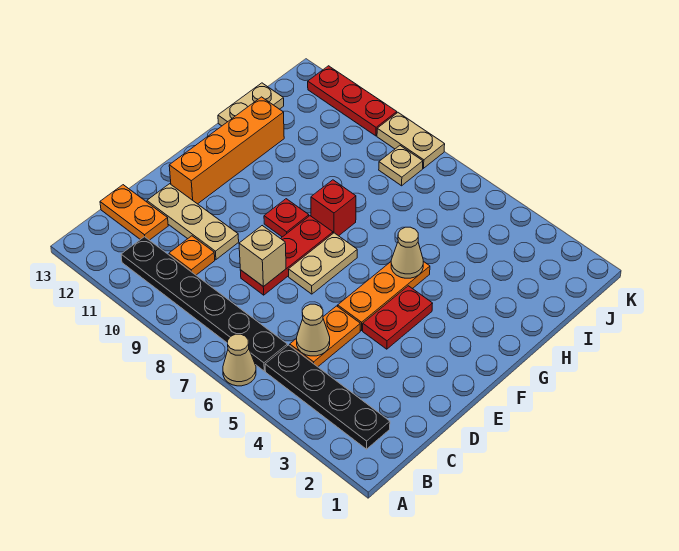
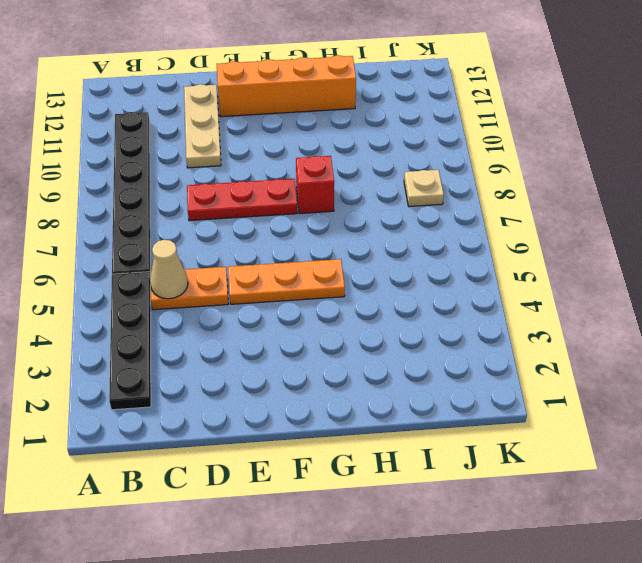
none -> tan 1x1 cone [223,334,256,386]
none -> orange 1x1 plate [169,236,215,275]
none -> orange 1x2 plate [100,185,168,240]

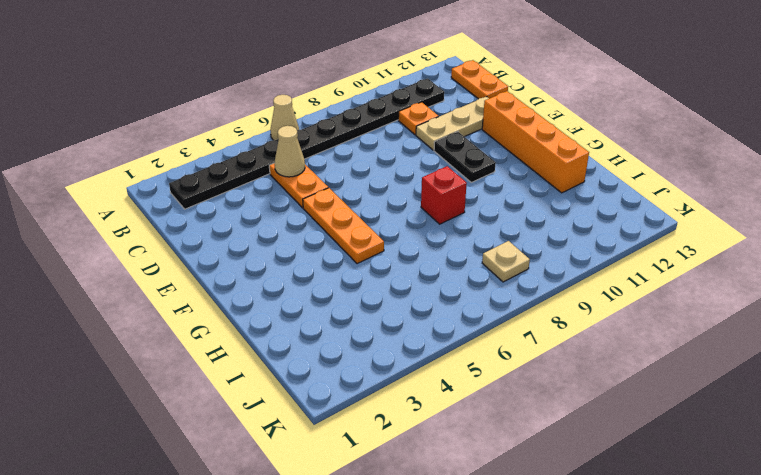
orange 1x2 plate [451,60,508,99] -> orange 1x2 plate turned to [100,185,168,240]
black 1x2 plate [434,132,496,182] -> none
none -> red 1x3 plate [240,216,333,295]
none -> red 1x2 plate [363,286,433,349]
none -> tan 1x2 plate [288,233,357,294]

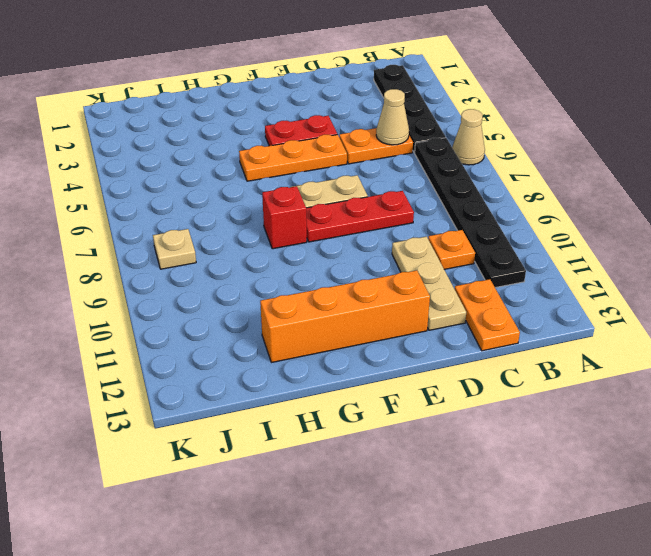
none -> red 1x1 plate [264,199,309,237]
none -> tan 1x2 plate [218,83,284,126]
none -> tan 1x2 plate [377,113,445,168]

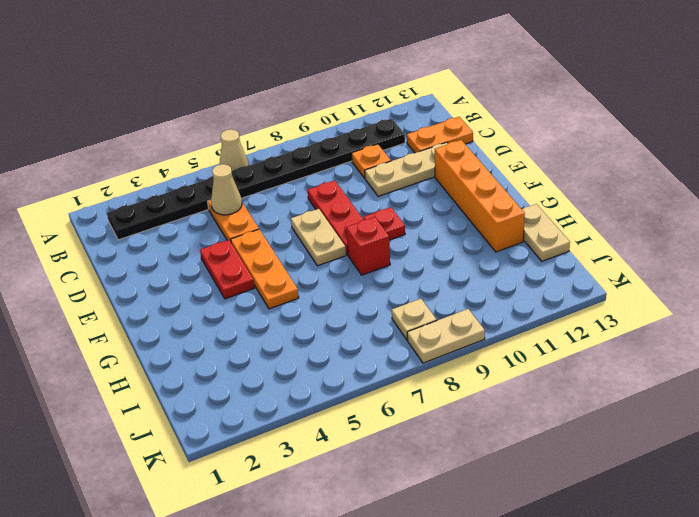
none -> red 1x3 plate [308,66,397,136]
none -> tan 1x1 brick [239,226,286,287]
none -> tan 1x1 cone [391,227,423,278]

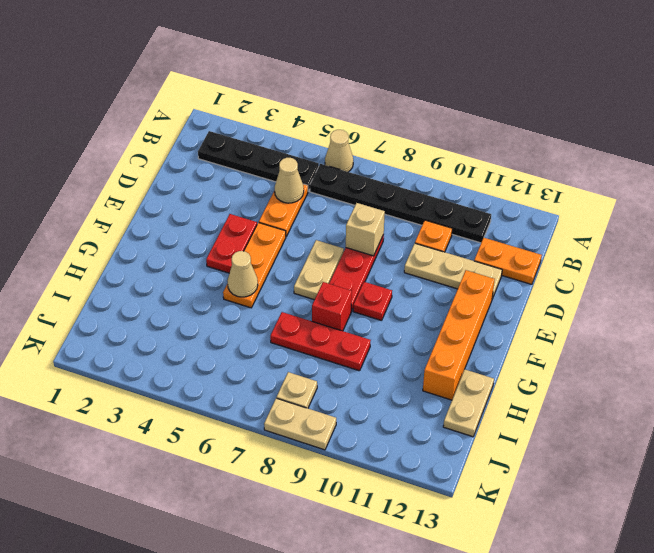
red 1x3 plate [270,312,371,371] -> red 1x3 plate moved to [308,66,397,136]

